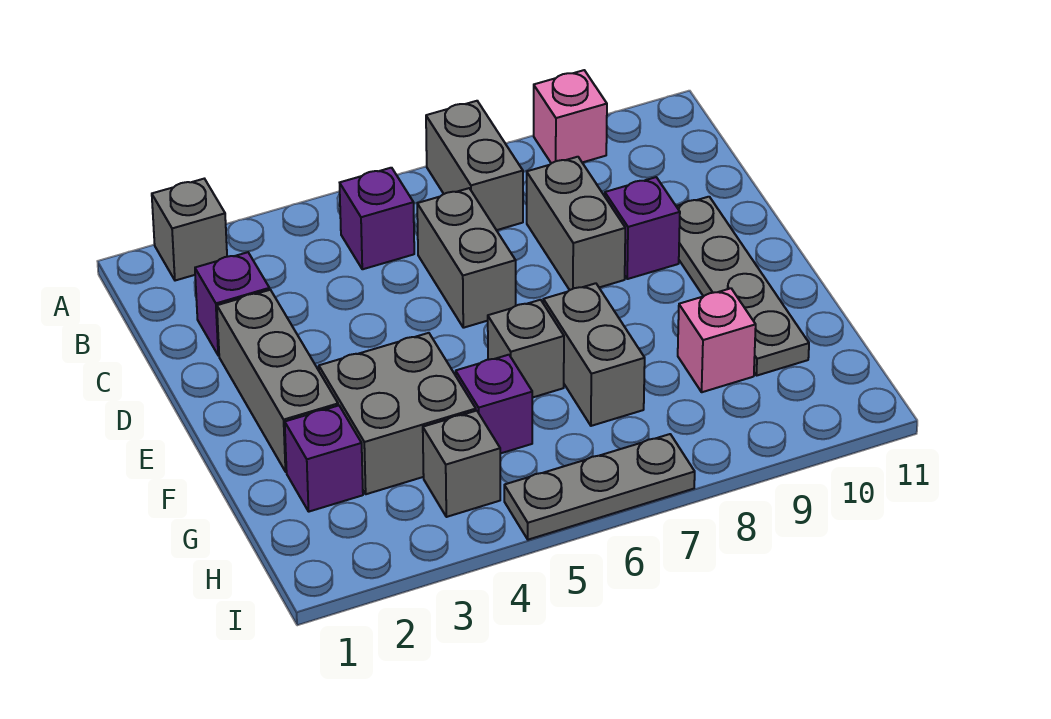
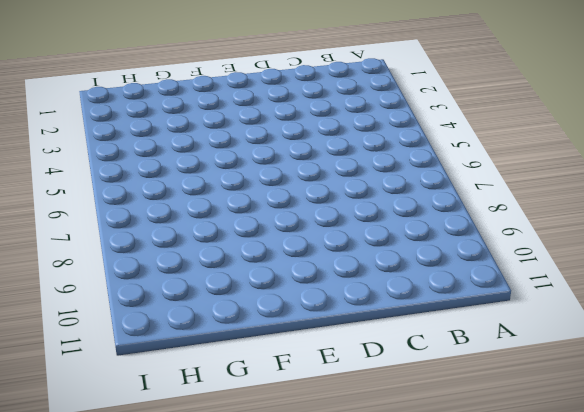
none -> grey 1x1 brick [152,179,227,281]
none -> grey 1x2 brick [426,101,523,230]
none -> pink 1x1 brick [534,70,607,163]

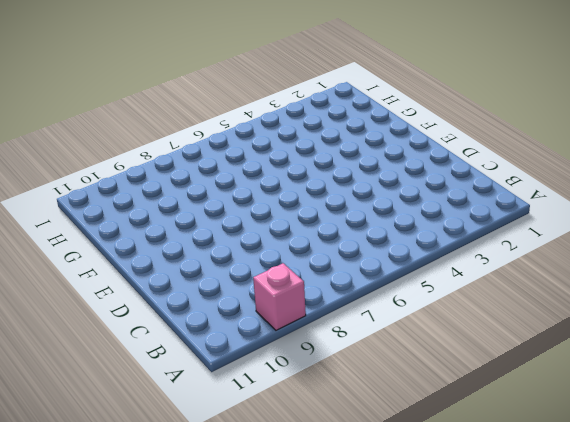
none -> grey 1x1 brick [152,179,227,281]
none -> grey 1x2 brick [426,101,523,230]
none -> purple 1x1 brick [340,168,414,269]

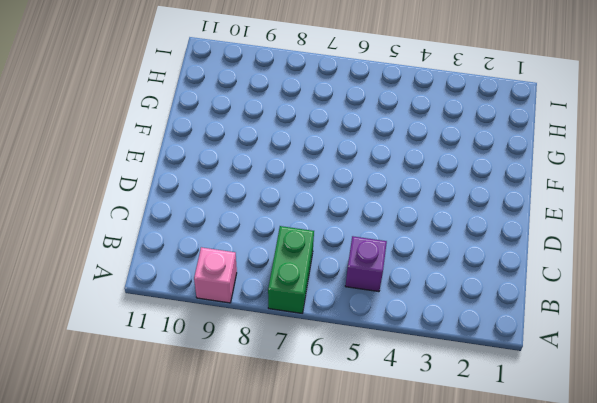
green 1x2 brick [268,226,314,313] -> grey 1x2 brick [426,101,523,230]
none -> grey 1x1 brick [152,179,227,281]
none -> purple 1x1 brick [195,252,270,356]
none -> grey 1x2 brick [417,188,516,328]

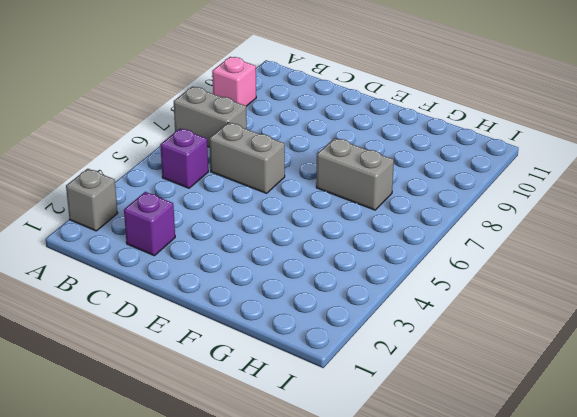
none -> grey 1x2 brick [527,157,625,290]
none -> grey 1x3 brick [217,290,338,472]
none -> purple 1x1 brick [605,177,680,279]

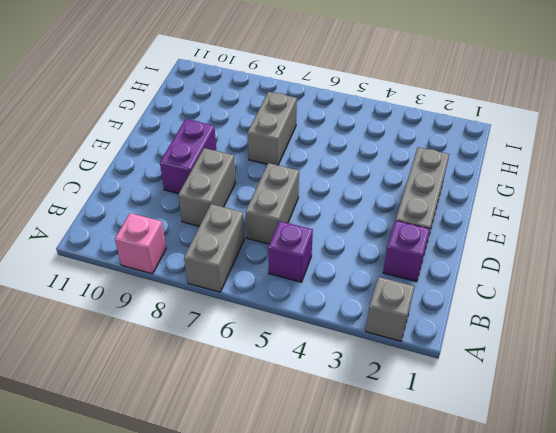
purple 1x2 brick [160,119,216,194] -> purple 1x1 brick [605,177,680,279]
none -> grey 1x4 plate [676,197,809,376]
none -> grey 2x2 brick [319,333,476,494]
none -> grey 1x1 brick [488,300,564,398]

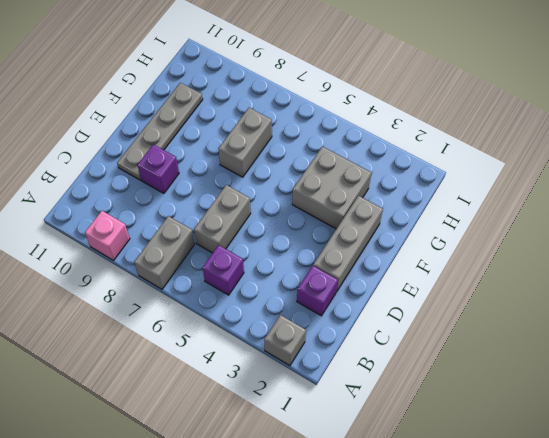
none -> grey 1x2 brick [527,157,625,290]
none -> grey 1x1 brick [488,300,564,398]
none -> purple 1x1 brick [285,406,363,512]

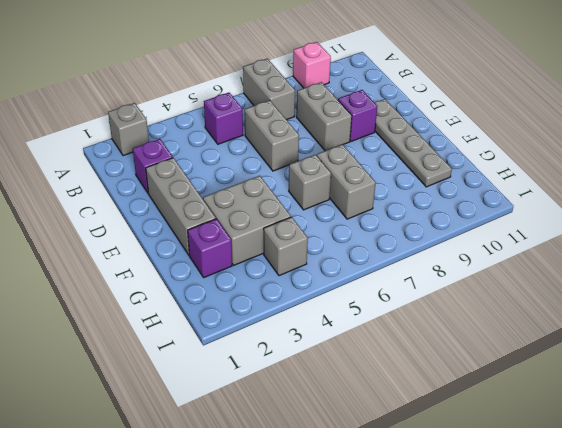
none -> purple 1x1 brick [456,355,532,454]
none -> pink 1x1 brick [678,288,756,392]
none -> grey 1x3 plate [504,434,695,540]

